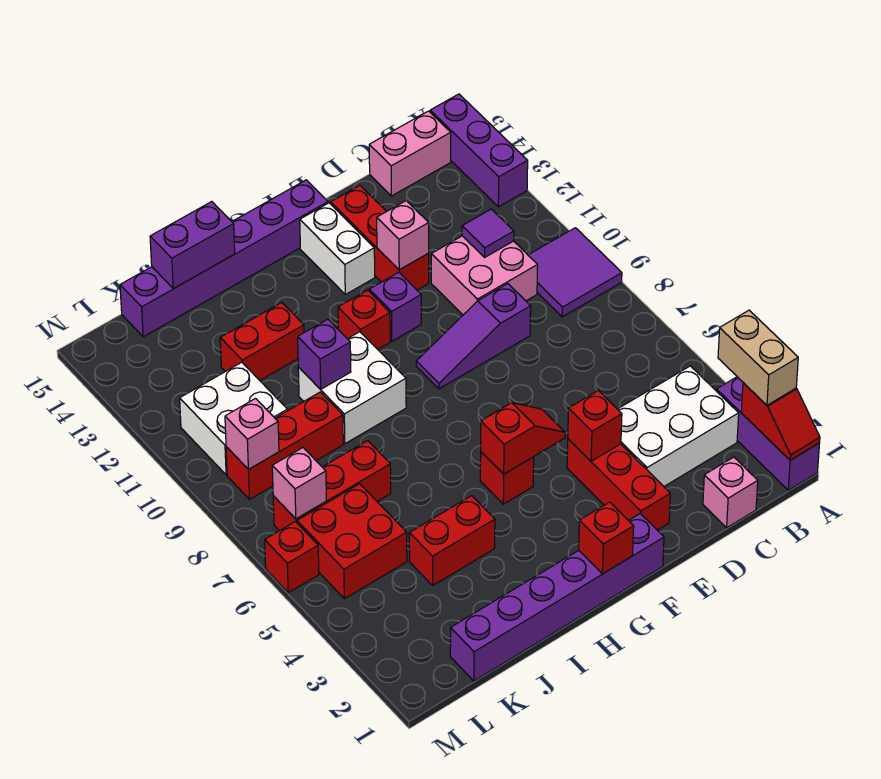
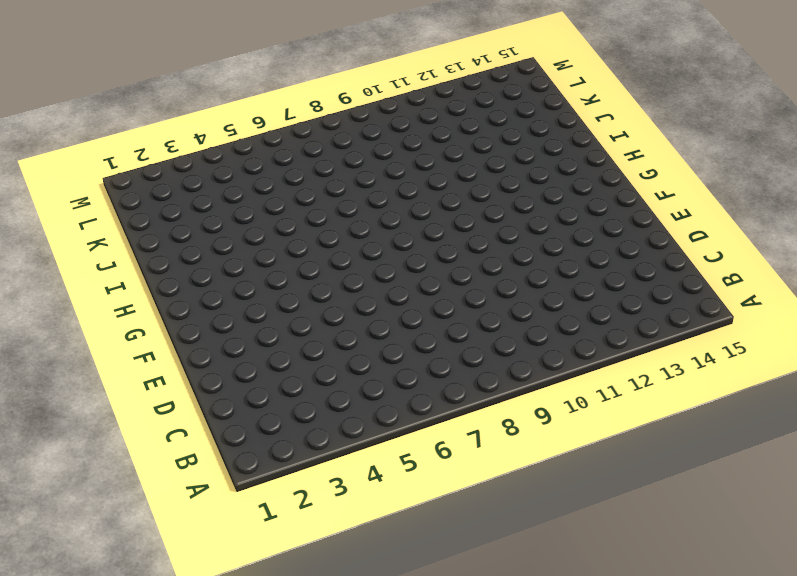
none -> purple 1x3 brick [716,377,820,490]
none -> purple 2x2 tile [528,228,622,317]
none -> purple 1x3 brick [430,94,528,207]
none -> white 2x3 brick [618,366,739,486]

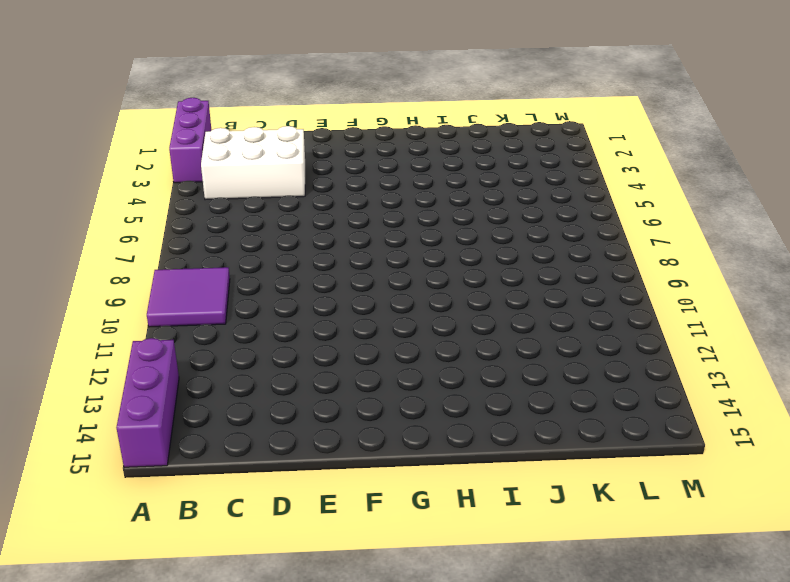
none -> pink 1x2 brick [369,111,451,196]
none -> pink 1x1 brick [703,457,758,528]
none -> pink 2x2 brick [431,236,538,315]
none -> purple 1x3 slope [416,284,531,389]

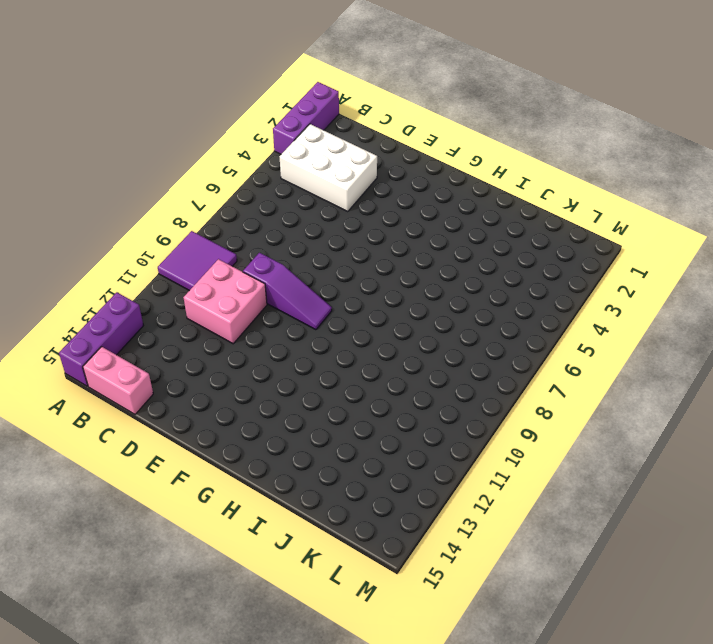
none -> pink 1x1 brick [703,457,758,528]
none -> red 1x3 brick [567,439,670,530]
none -> red 1x3 brick [331,186,429,290]
none -> purple 1x6 brick [450,514,664,681]

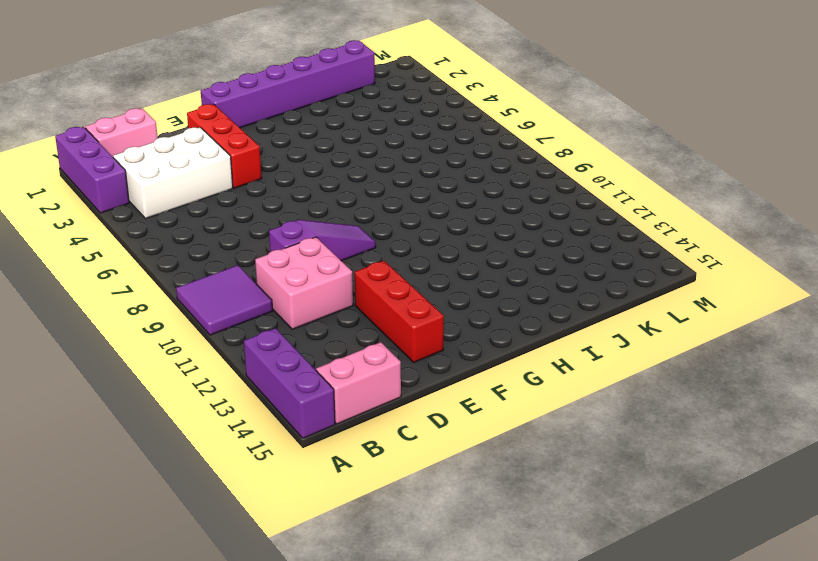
pink 1x2 brick [85,108,158,157] -> pink 1x1 brick [703,457,758,528]
none -> purple 1x1 brick [369,272,421,341]
none -> white 1x2 brick [300,203,375,294]
none -> purple 1x6 brick [120,180,328,337]
none -> red 1x1 brick [480,452,534,504]

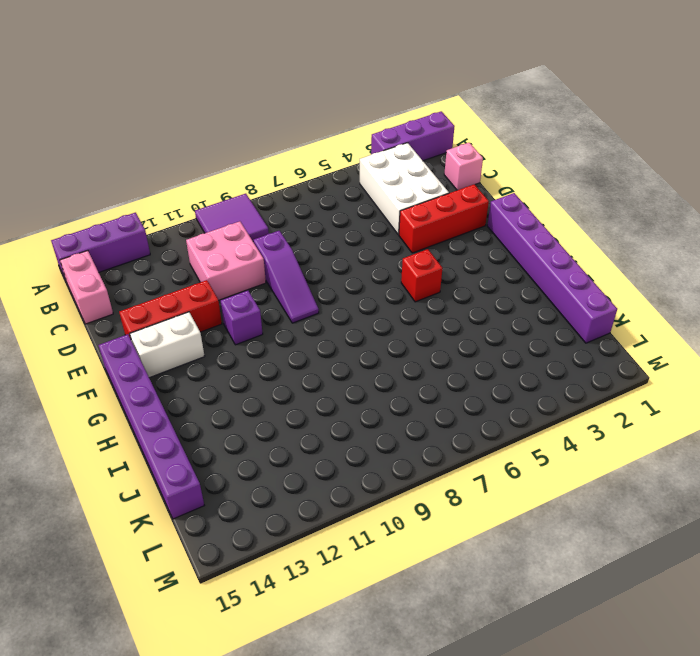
none -> red 1x1 brick [338,290,390,349]
none -> white 2x2 brick [298,332,406,444]
none -> red 1x2 brick [409,496,495,585]
none -> red 1x2 brick [220,303,304,380]

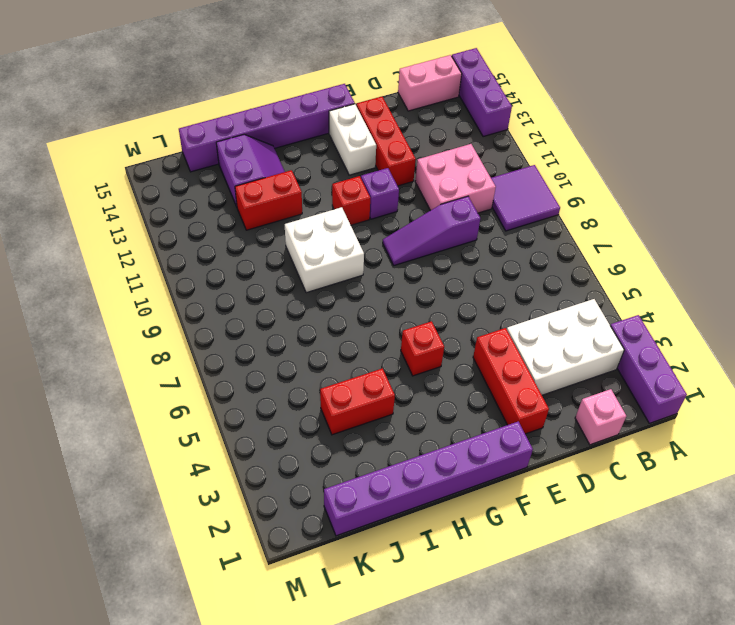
purple 2x2 slope [216,135,285,207] -> none
none -> red 1x3 brick [273,441,391,531]
none -> red 1x3 brick [226,392,343,499]
none -> red 2x2 brick [297,484,407,599]
none -> white 2x2 brick [180,362,287,475]

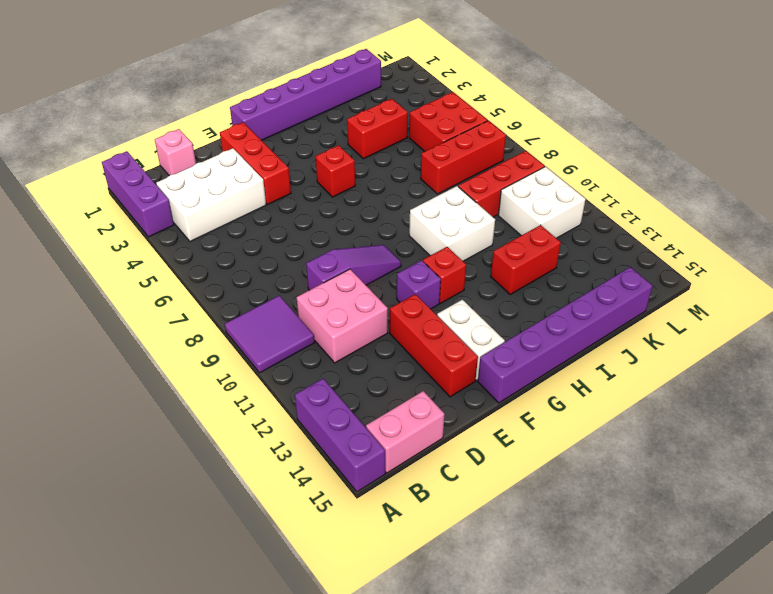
none -> red 1x1 brick [265,522,319,593]
none -> red 1x2 slope [741,383,820,460]
none -> purple 1x1 tile [462,209,514,257]
none -> red 1x1 brick [568,391,622,461]

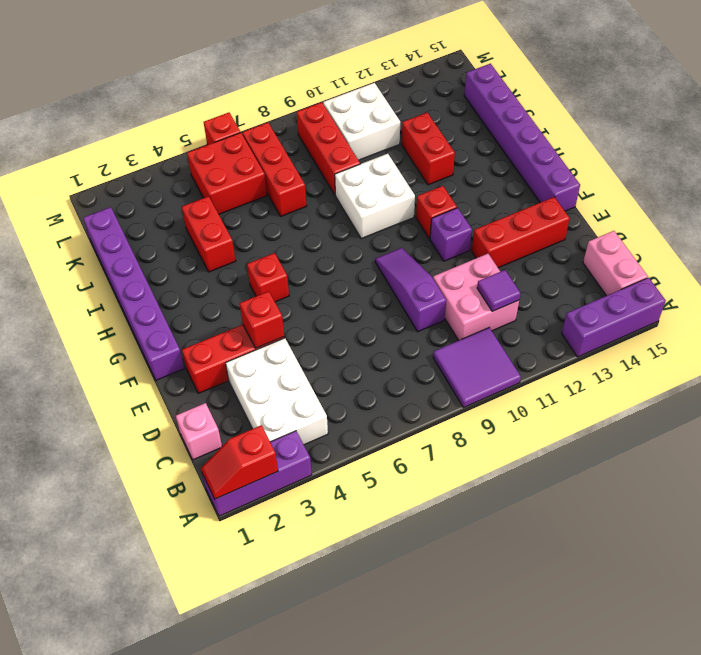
none -> white 1x2 brick [300,203,375,294]
none -> pink 1x1 brick [377,201,429,270]
none -> red 1x2 slope [481,403,565,474]
none -> red 1x1 brick [579,502,634,574]

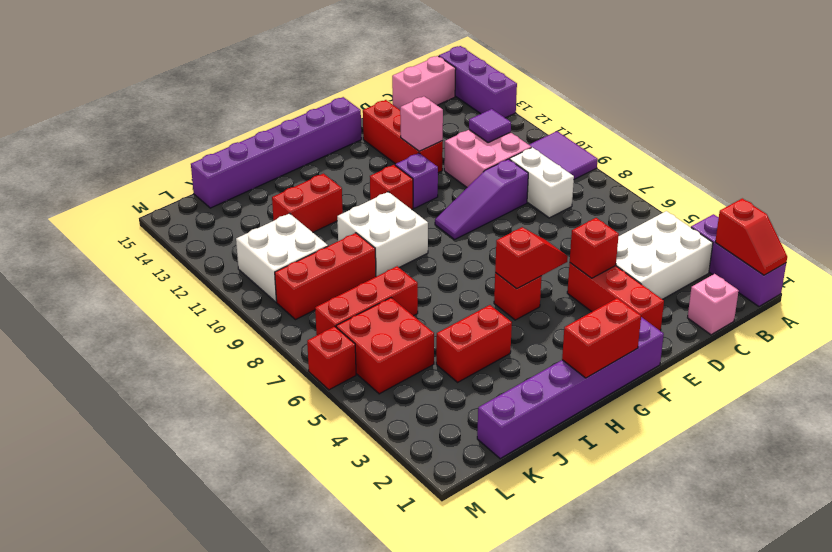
white 1x2 brick [510,147,574,218] -> white 1x2 brick moved to [300,203,375,294]
red 1x2 brick [562,298,641,378] -> red 1x1 brick [579,502,634,574]
none -> purple 1x1 brick [298,319,351,389]
none -> purple 1x2 brick [150,202,235,289]
none -> pink 1x1 brick [272,448,326,519]
none -> pink 1x1 brick [225,399,279,469]

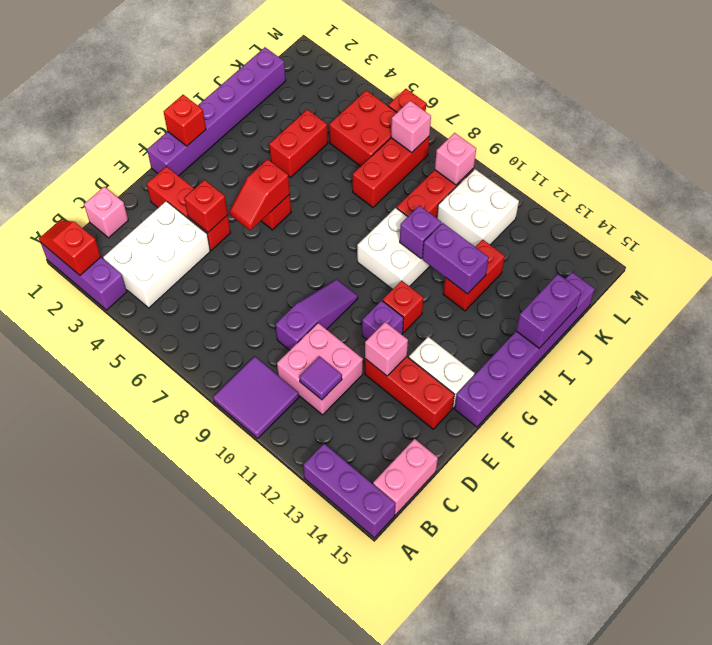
purple 1x2 brick [422,223,489,294] -> none
none -> tan 1x2 brick [718,310,798,405]

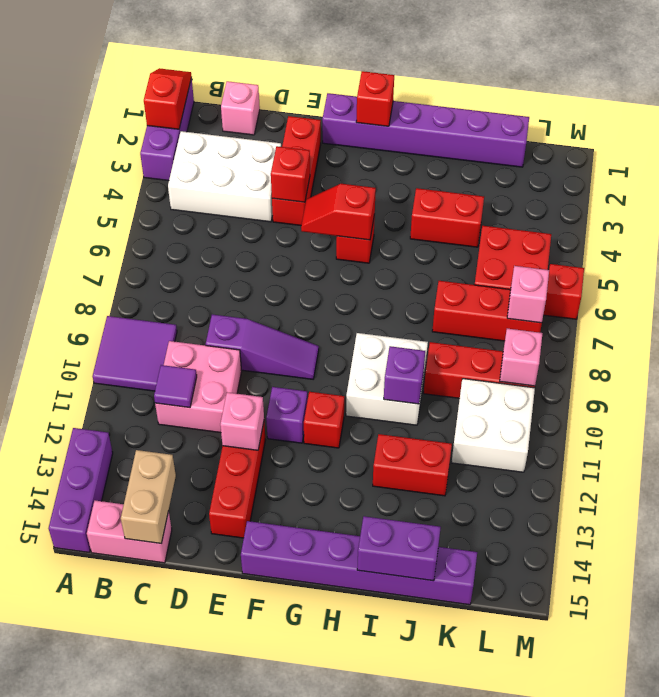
tan 1x2 brick [121,450,176,543] -> tan 1x2 brick moved to [718,310,798,405]
none -> white 1x2 brick [300,203,375,294]

